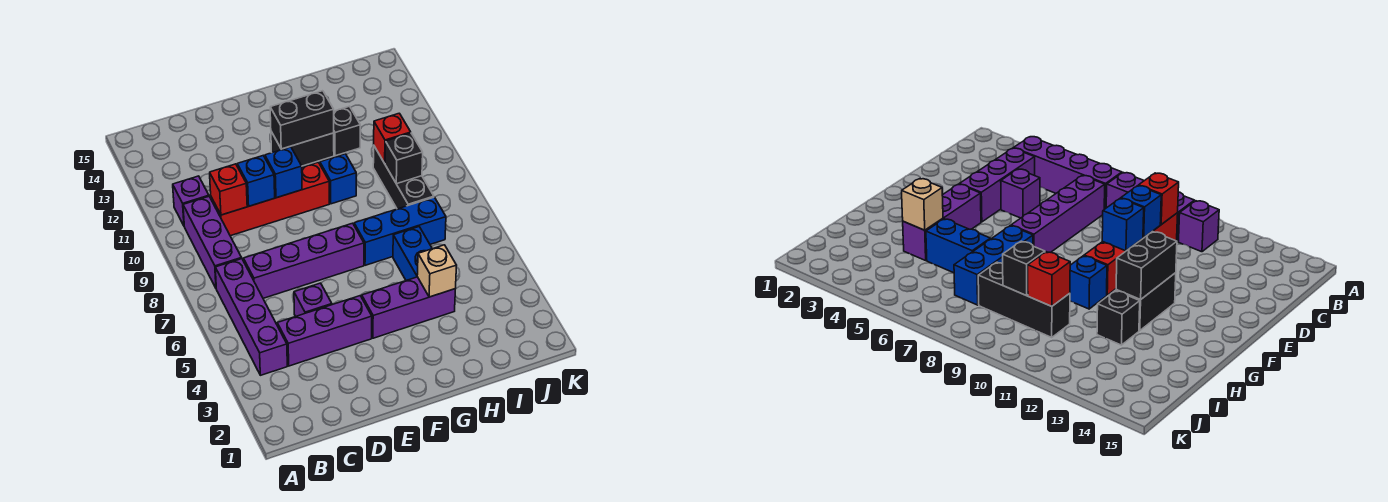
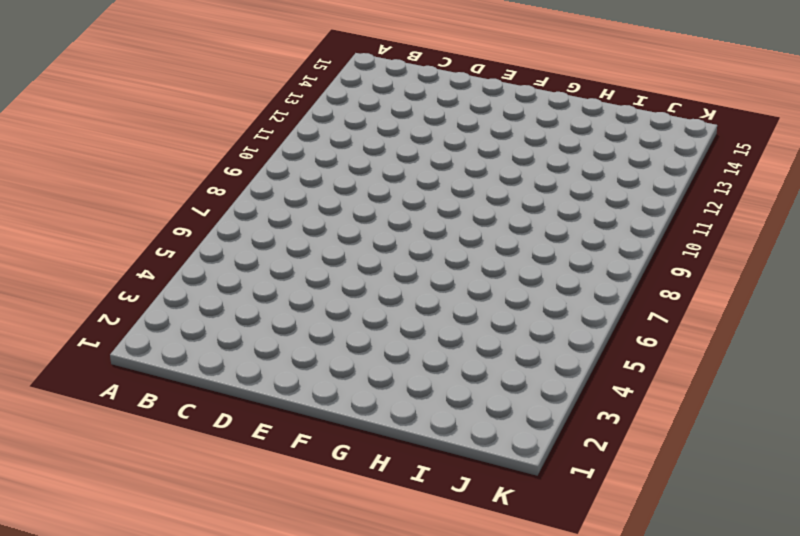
none -> purple 1x4 brick [215,259,287,375]
none -> purple 1x3 brick [183,197,242,288]
none -> purple 1x1 brick [173,176,209,226]

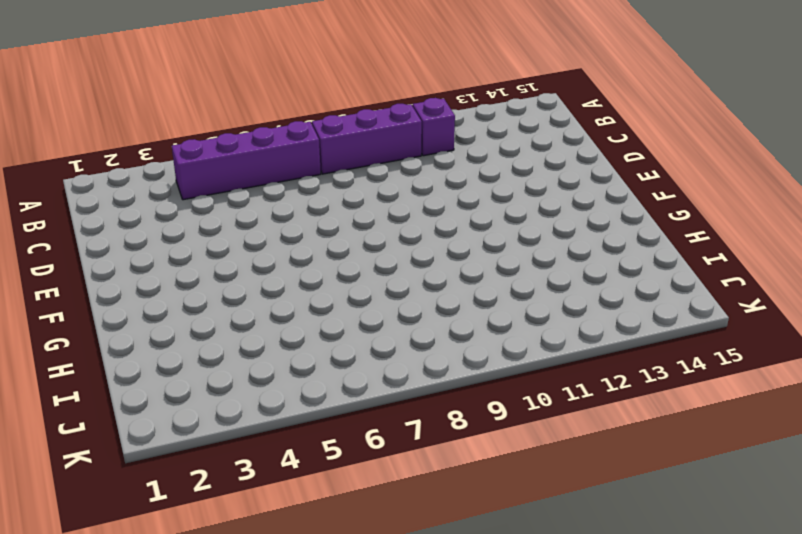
none -> purple 1x3 brick [277,296,372,366]
none -> purple 1x4 brick [243,223,364,298]
none -> red 1x4 brick [211,162,329,236]

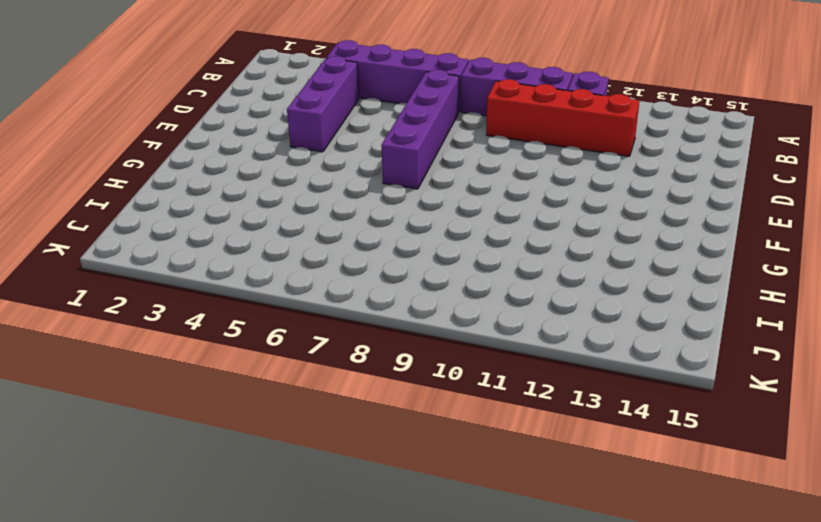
red 1x4 brick [486,79,639,156] -> red 1x4 brick turned to [211,162,329,236]
none -> purple 1x1 brick [294,283,332,316]
none -> purple 1x3 brick [362,277,455,338]
none -> black 1x2 brick [271,132,334,166]

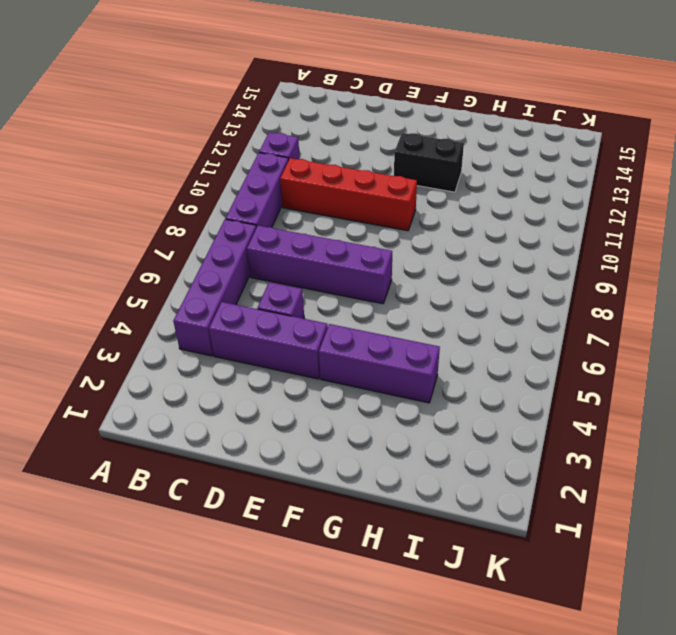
none -> blue 1x3 brick [354,197,446,265]
none -> blue 1x1 brick [320,154,356,204]
none -> blue 1x2 brick [393,227,432,280]

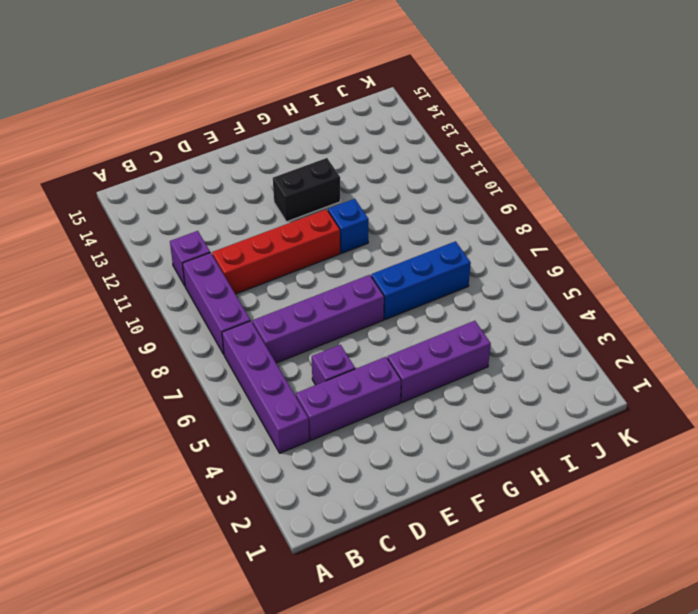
none -> blue 1x2 brick [393,227,432,280]
none -> black 1x1 brick [334,106,360,156]
none -> black 1x3 brick [373,146,434,209]

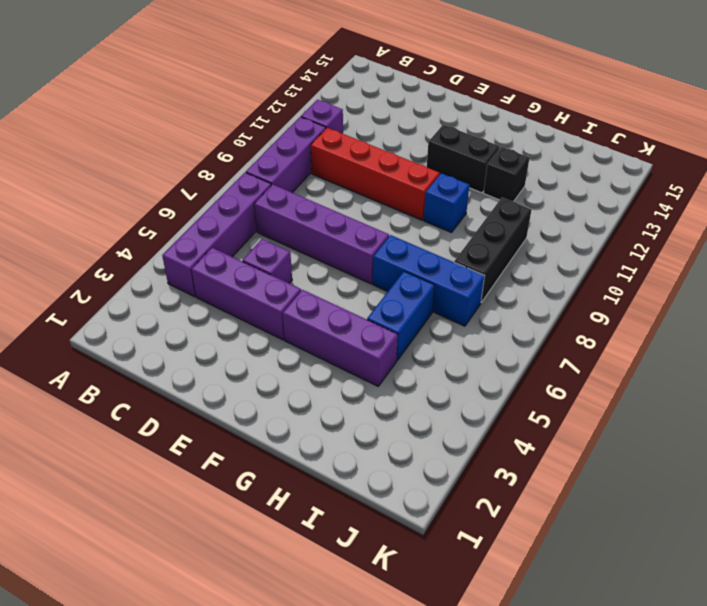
none -> red 1x1 brick [210,164,247,215]
none -> blue 1x1 brick [237,156,275,206]
none -> blue 1x1 brick [265,147,302,198]

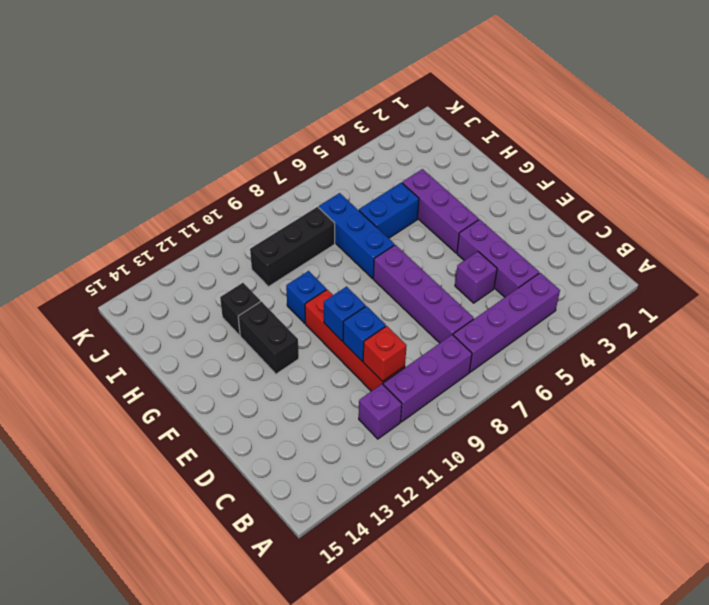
none -> black 1x2 brick [270,91,334,149]
none -> tan 1x1 brick [417,245,456,297]
none -> black 1x1 brick [385,133,423,184]

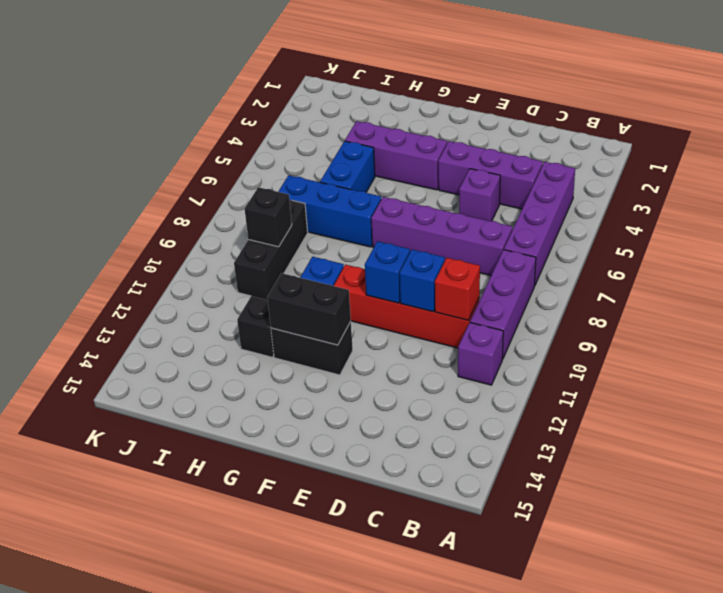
none -> tan 1x1 brick [417,245,456,297]
none -> red 1x1 brick [374,113,411,163]

